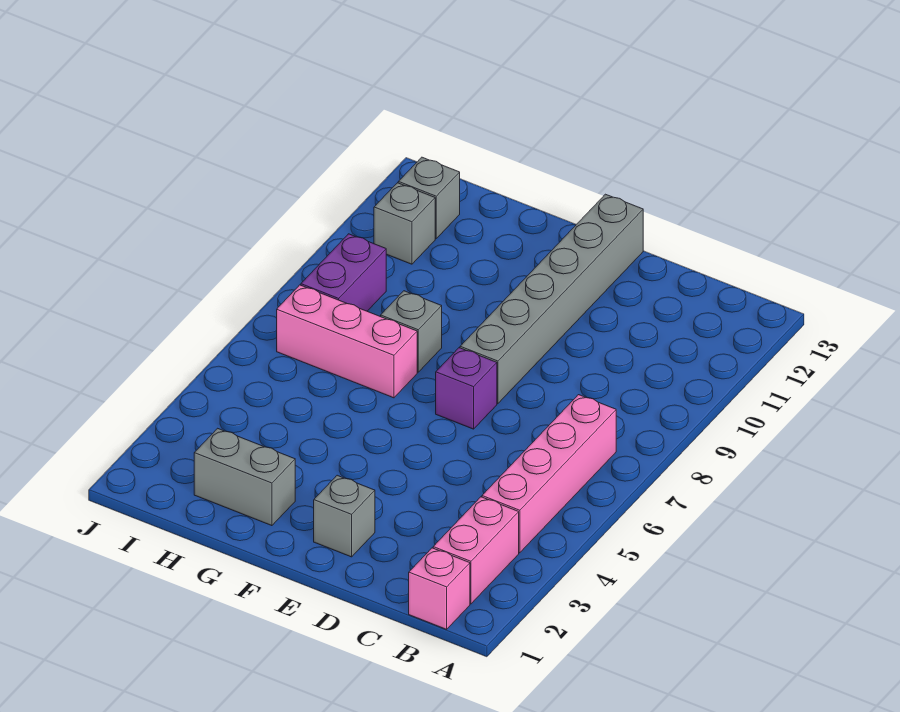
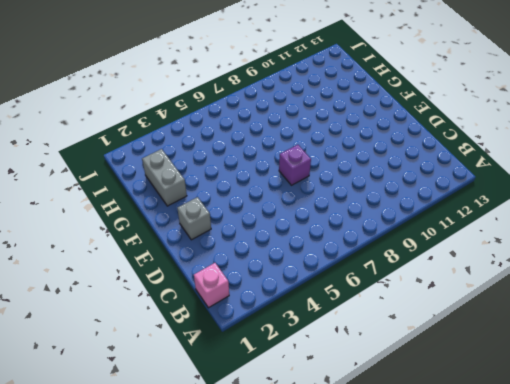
none -> pink 1x2 brick [433,497,519,604]
none -> pink 1x4 brick [482,395,616,553]
none -> grey 1x6 brick [460,194,643,404]

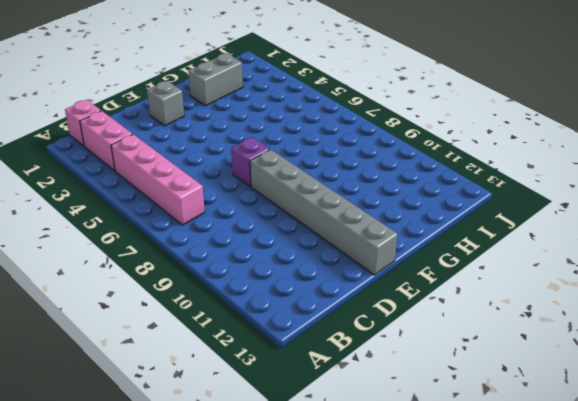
none -> pink 1x3 brick [277,285,417,398]
none -> grey 1x1 brick [381,291,442,372]
none -> purple 1x2 brick [301,234,386,311]

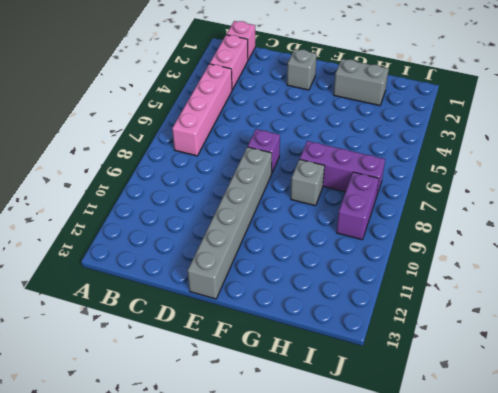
purple 1x3 brick [300,141,385,197] -> pink 1x3 brick [277,285,417,398]
none -> grey 1x1 brick [374,183,435,264]
none -> grey 1x1 brick [398,157,460,239]

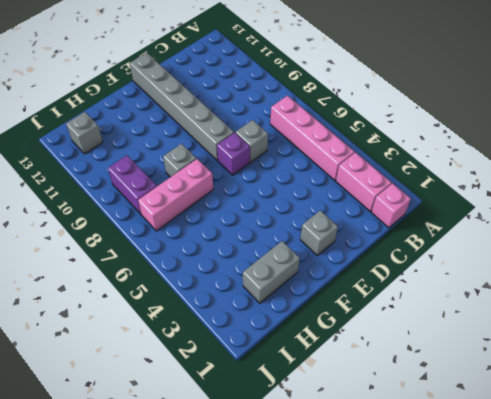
grey 1x1 brick [235,120,268,162] -> grey 1x1 brick moved to [374,183,435,264]

